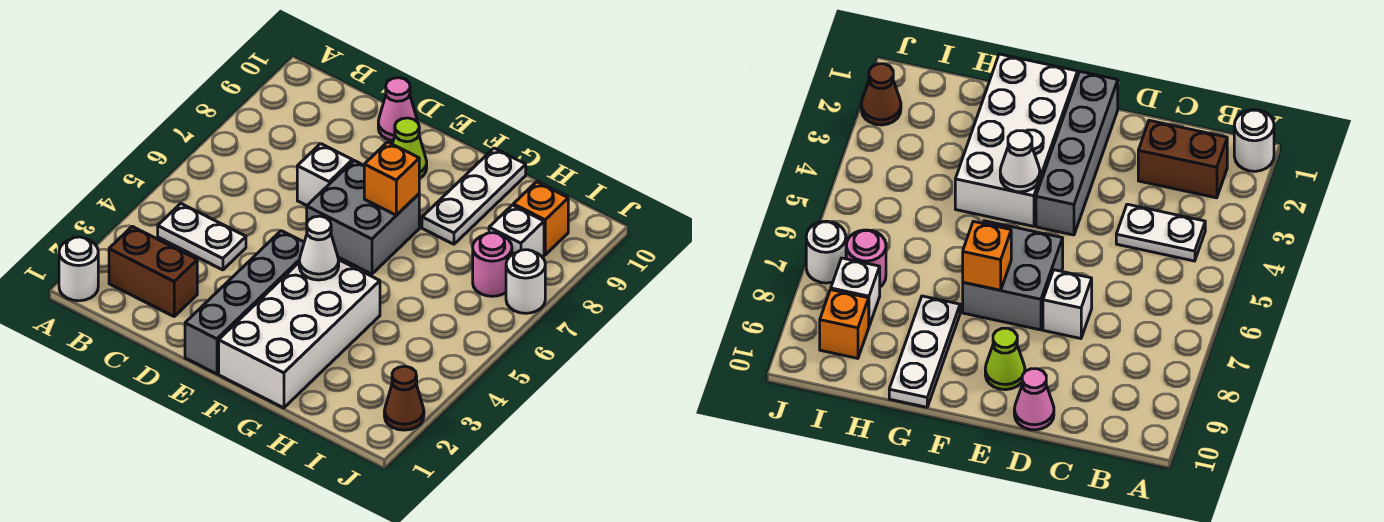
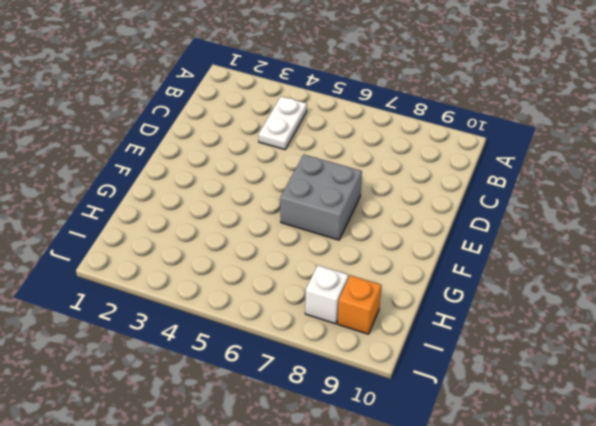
none -> white 1x1 round brick [59,237,98,301]
none -> brown 1x2 brick [109,226,197,316]
none -> white 1x1 brick [297,144,352,205]

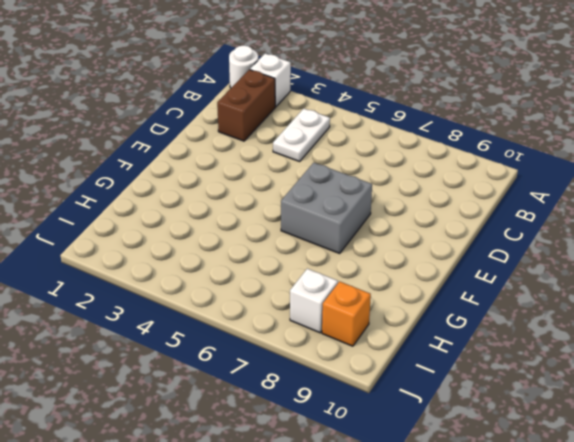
white 1x1 brick [250,54,291,107] -> white 1x1 brick moved to [297,144,352,205]
none -> pink 1x1 cone [378,78,418,141]
none -> grey 1x4 brick [185,231,304,374]
none -> lime 1x1 cone [393,118,427,179]

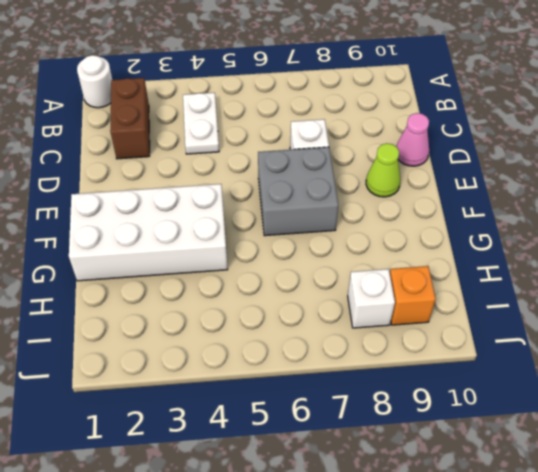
none -> grey 1x4 brick [185,231,304,374]
none -> white 1x3 plate [422,148,526,244]
none -> pink 1x1 round brick [473,233,512,296]

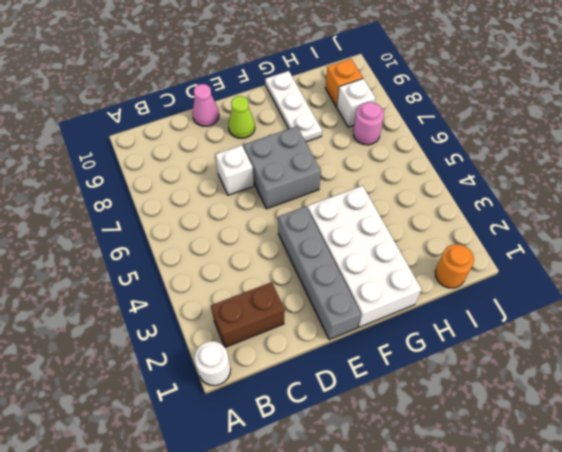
orange 1x1 round brick [435,244,474,288] -> none
none -> white 1x2 plate [158,203,246,270]
none -> brown 1x1 cone [384,366,424,430]
none -> white 1x1 round brick [506,250,545,313]

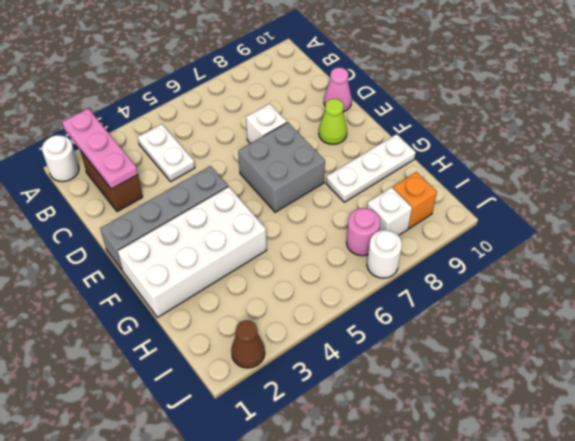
pink 1x3 plate [62,109,138,189] -> none
none -> white 1x1 cone [299,216,339,280]
none -> orange 1x1 brick [364,142,419,215]

